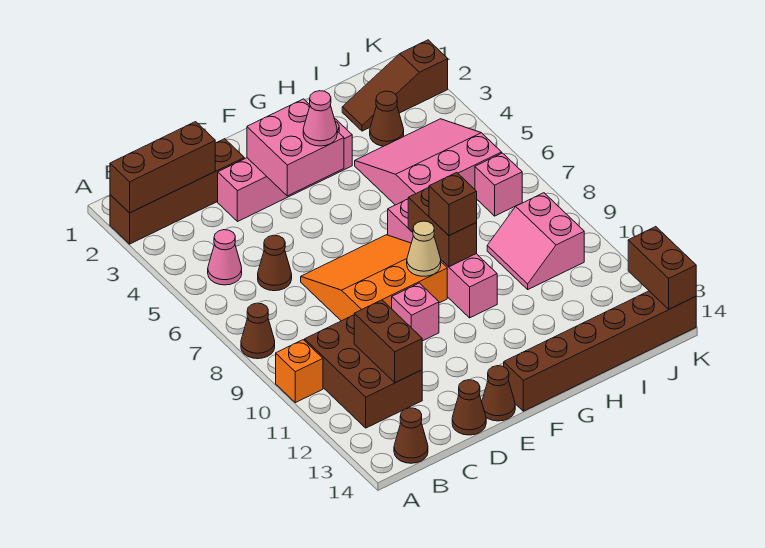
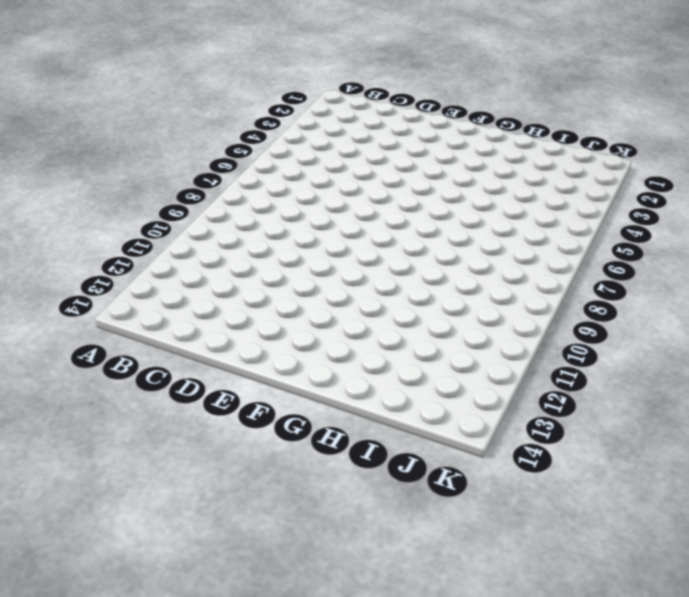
none -> brown 1x4 brick [110,139,244,244]
none -> brown 1x1 cone [241,303,275,359]
none -> orange 1x1 brick [276,340,323,403]

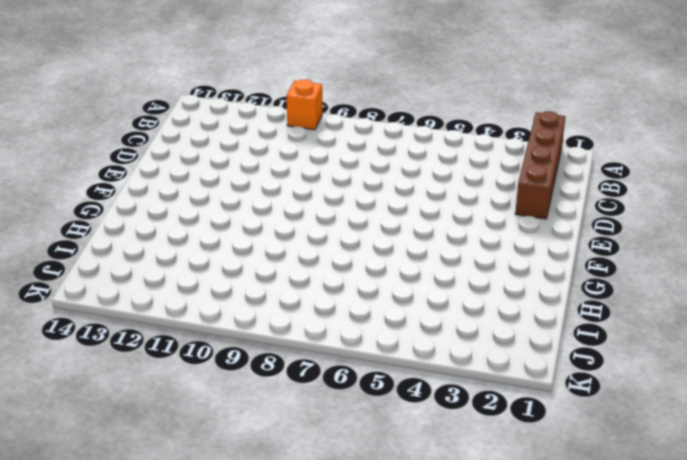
none -> brown 1x1 cone [241,303,275,359]
none -> pink 1x1 cone [208,230,242,285]
none -> brown 2x3 brick [305,315,422,428]

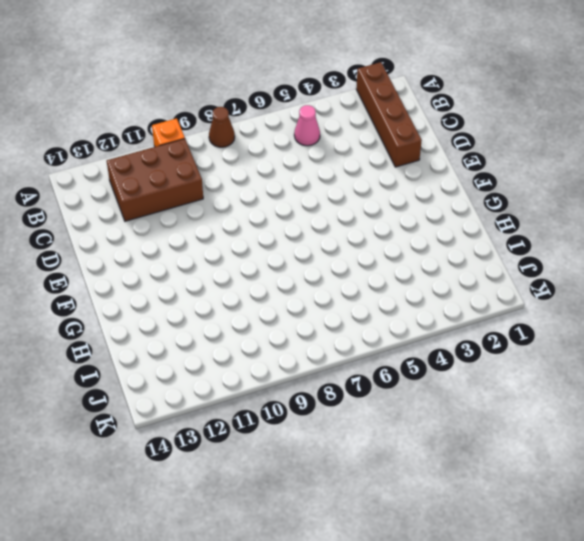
none -> brown 1x1 cone [394,408,428,463]
none -> brown 1x1 cone [258,235,292,291]
none -> pink 1x4 brick [218,118,352,222]

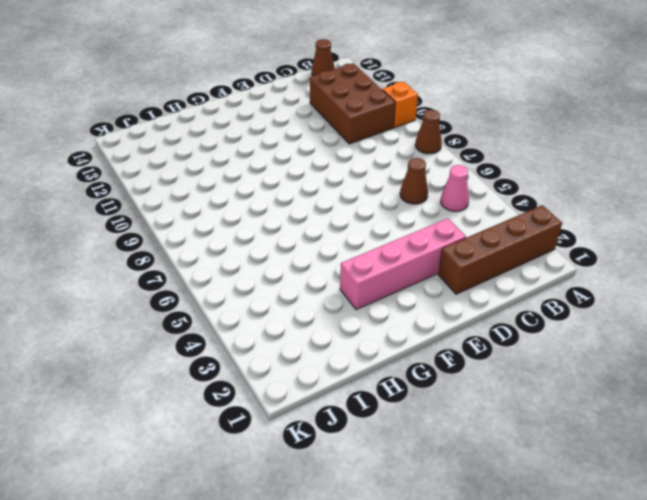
none -> orange 3x3 slope [301,235,447,321]
none -> brown 1x1 cone [452,380,486,435]
none -> pink 1x1 brick [392,283,439,341]

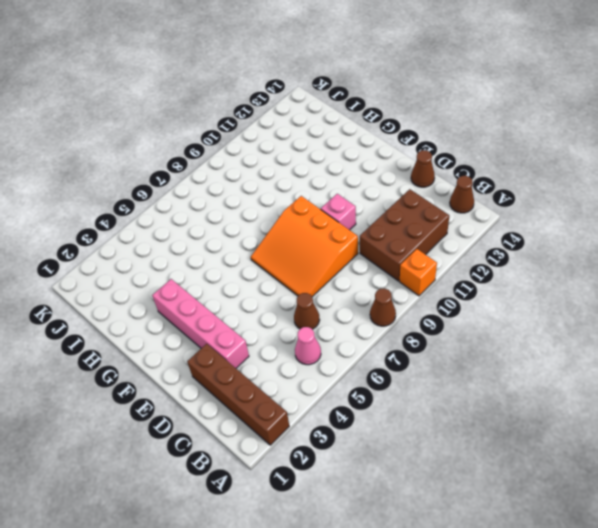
none -> brown 1x1 cone [482,366,515,421]
none -> brown 1x6 brick [504,291,696,411]
none -> pink 1x4 brick [388,199,497,318]

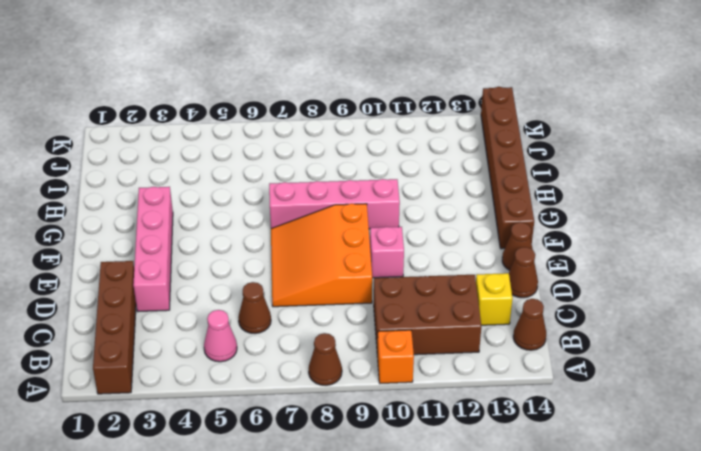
yellow 1x1 brick [476,273,513,325] -> none
none -> pink 3x3 slope [355,119,502,205]
none -> brown 1x3 slope [342,40,448,131]
none -> brown 1x1 cone [370,91,404,146]

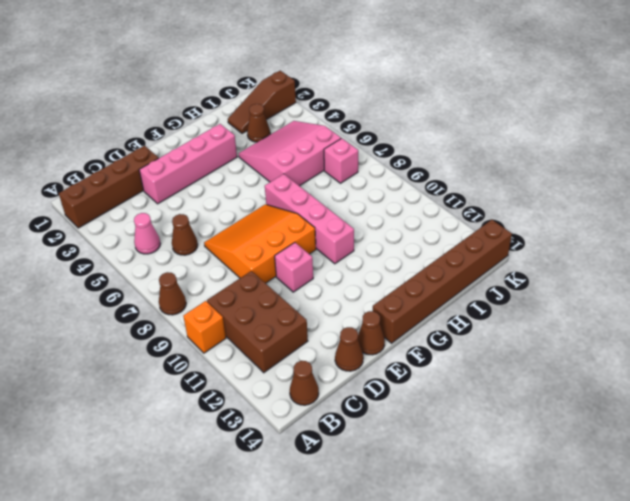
none -> pink 2x2 slope [487,193,584,289]
none -> brown 1x3 brick [110,122,215,213]
none -> brown 1x2 brick [354,300,422,383]

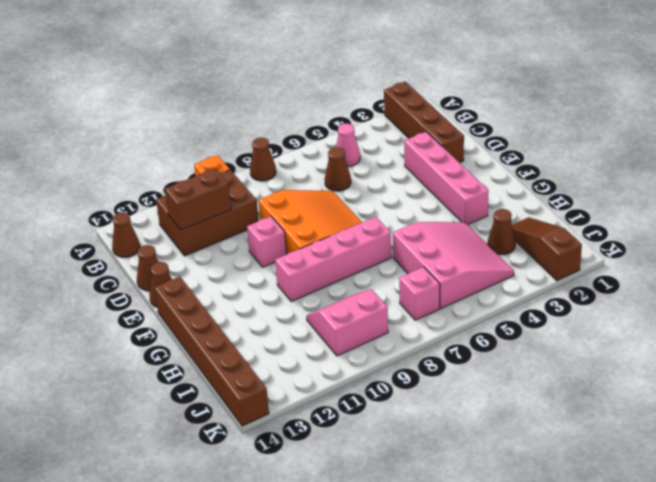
none -> brown 1x3 brick [110,122,215,213]
none -> pink 2x2 brick [247,99,344,196]
none -> tan 1x1 cone [407,221,441,276]

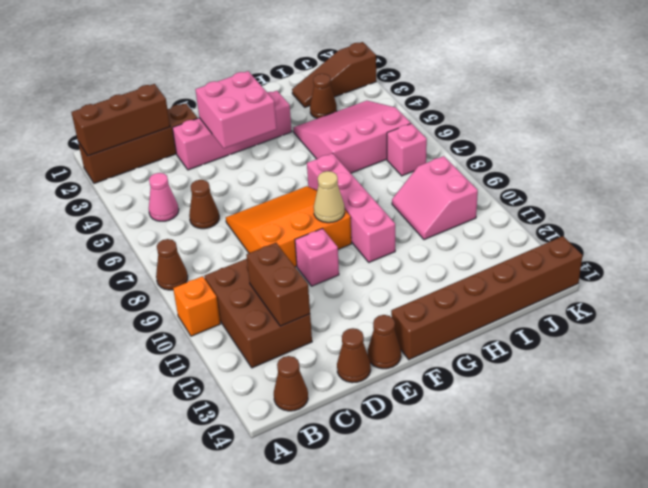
none -> brown 1x2 brick [408,188,477,267]
none -> brown 1x2 brick [628,227,696,309]
none -> pink 1x1 cone [303,91,337,146]

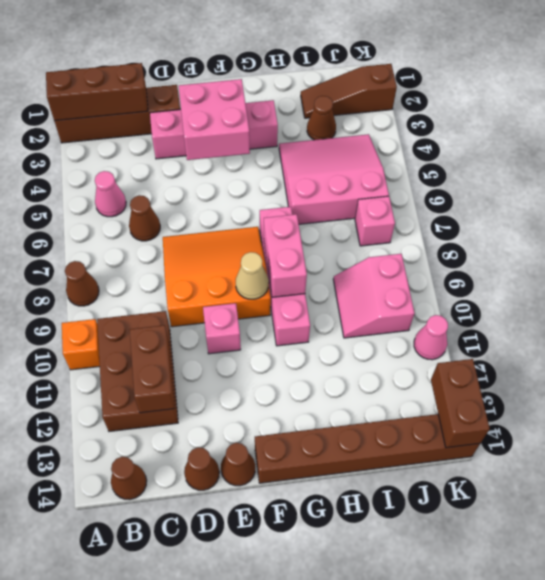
pink 1x2 brick [264,214,307,297] -> brown 1x2 brick [408,188,477,267]
pink 1x1 cone [414,315,448,360] -> pink 1x1 cone moved to [303,91,337,146]
none -> brown 1x1 brick [429,173,477,236]

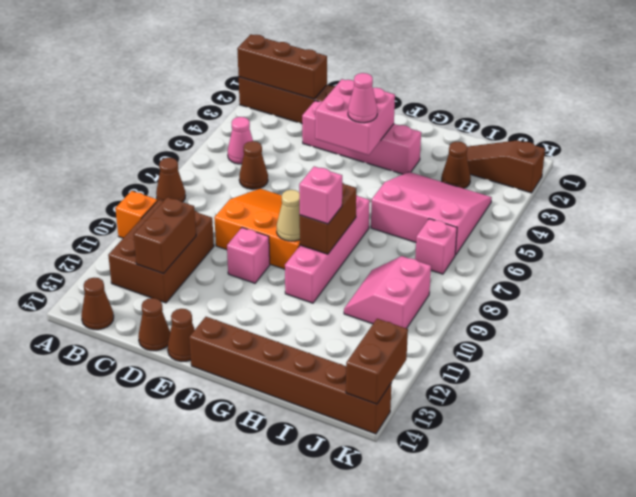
pink 1x1 brick [299,166,342,224] -> brown 1x1 brick [429,173,477,236]

